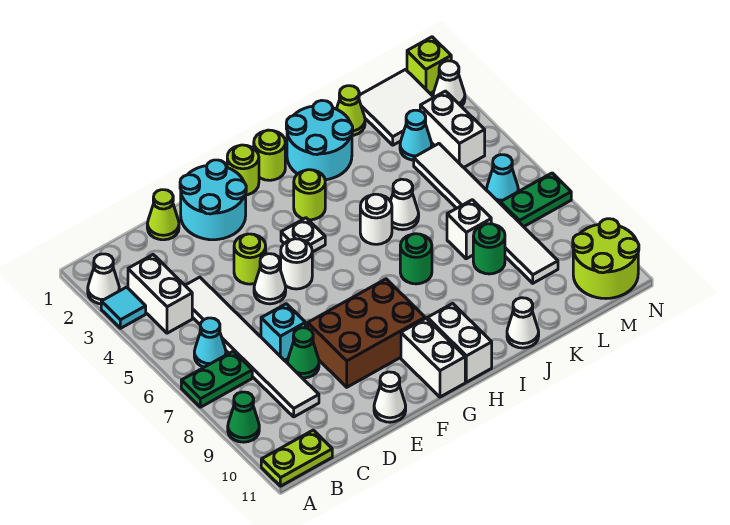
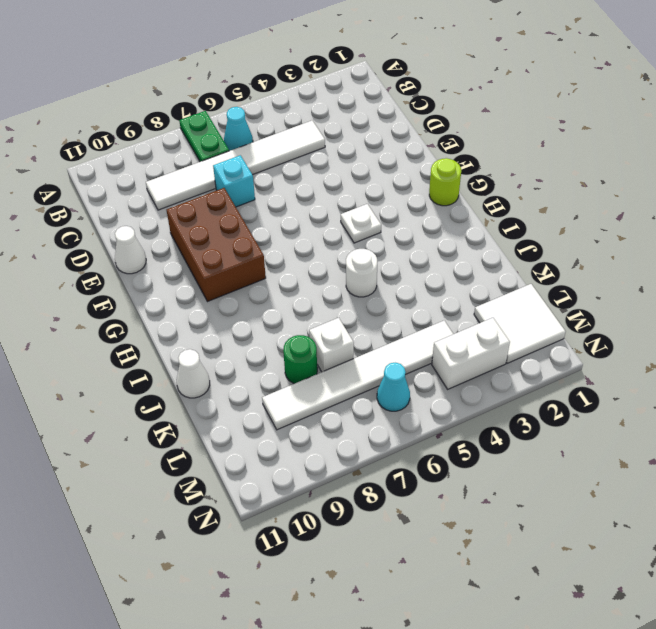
none -> white 1x1 cone [88,254,119,304]
none -> cyan 1x1 tile [101,287,146,328]
none -> green 1x1 cone [228,392,259,442]
none -> lime 1x2 plate [261,430,332,486]

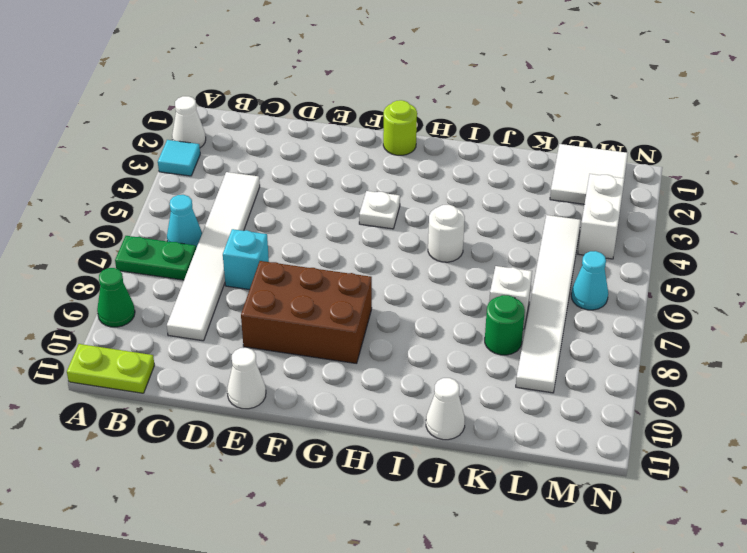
none -> white 1x2 brick [128,255,192,333]
none -> lime 1x1 cone [147,190,179,240]
none -> green 1x1 cone [287,328,319,378]
none -> cyan 2x2 round brick [180,160,246,240]

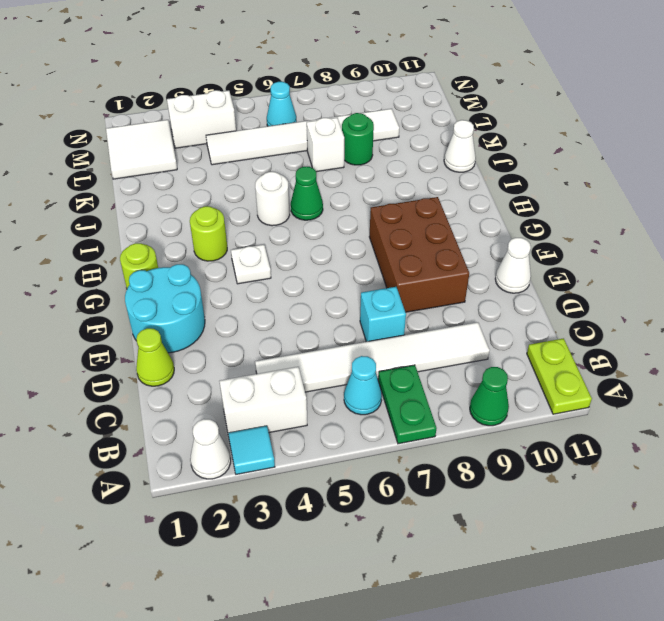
green 1x1 cone [291,167,323,220] -> green 1x1 cone moved to [287,328,319,378]
none -> lime 1x1 round brick [234,234,266,284]
none -> white 1x1 cone [254,254,286,304]
none -> white 1x1 round brick [281,239,312,289]
none -> white 1x2 brick [401,318,465,397]

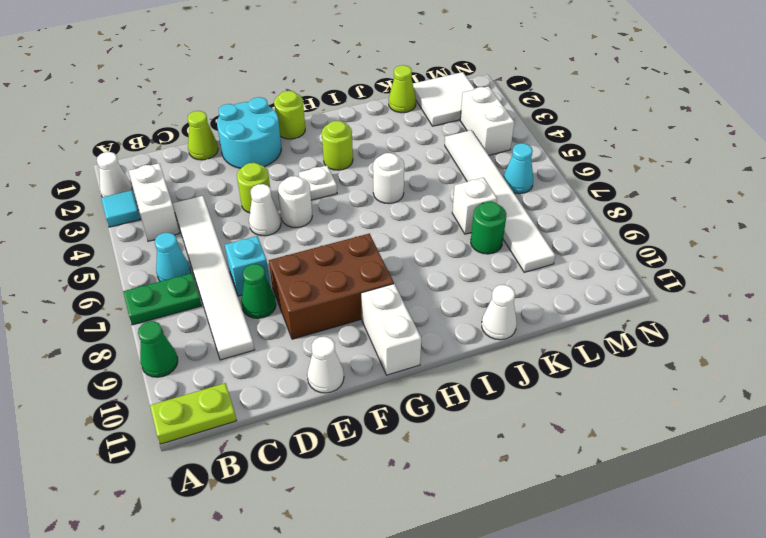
none -> lime 1x1 round brick [254,130,285,180]
none -> white 1x2 brick [427,303,492,382]
none -> cyan 2x2 round brick [286,100,353,180]
none -> green 1x1 round brick [400,234,432,284]

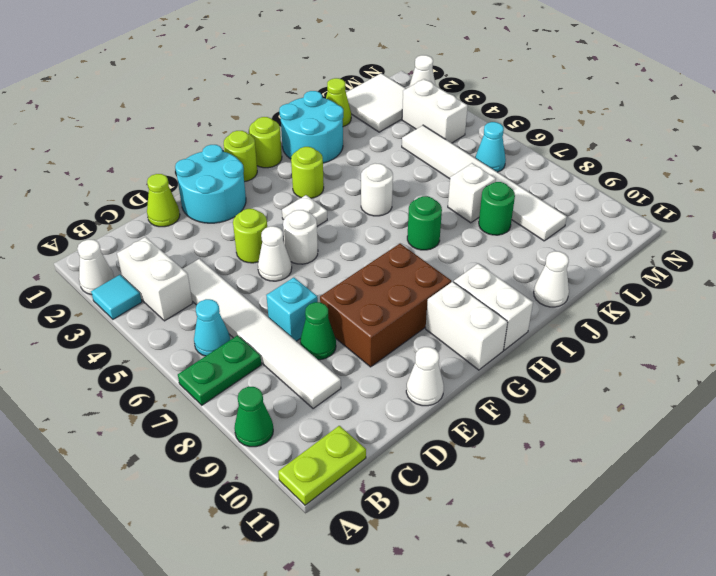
none -> white 1x1 cone [390,179,419,230]
none -> cyan 1x1 cone [400,110,432,160]
none -> green 1x2 plate [500,173,571,227]
none -> lime 2x2 round brick [573,219,639,299]

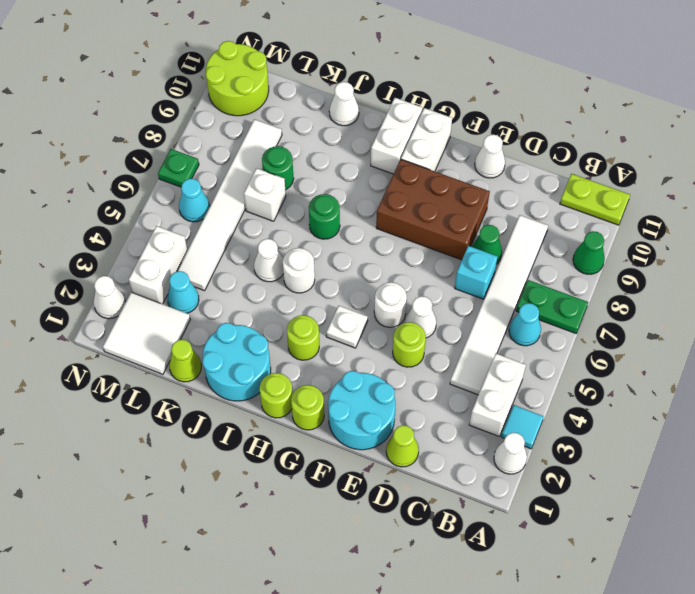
green 1x1 plate [158,149,199,187] -> green 1x2 plate [500,173,571,227]
none -> lime 1x1 brick [407,37,451,93]

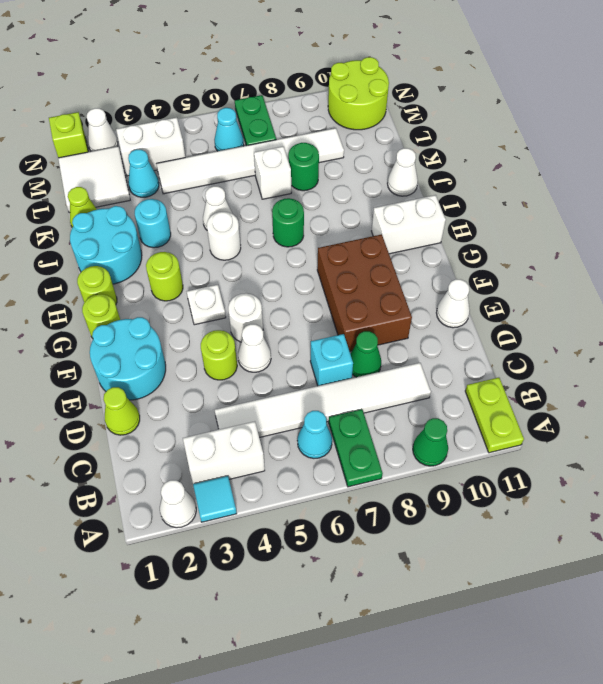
cyan 1x1 round brick [135,199,171,248] -> none
none -> white 1x2 brick [401,318,465,397]

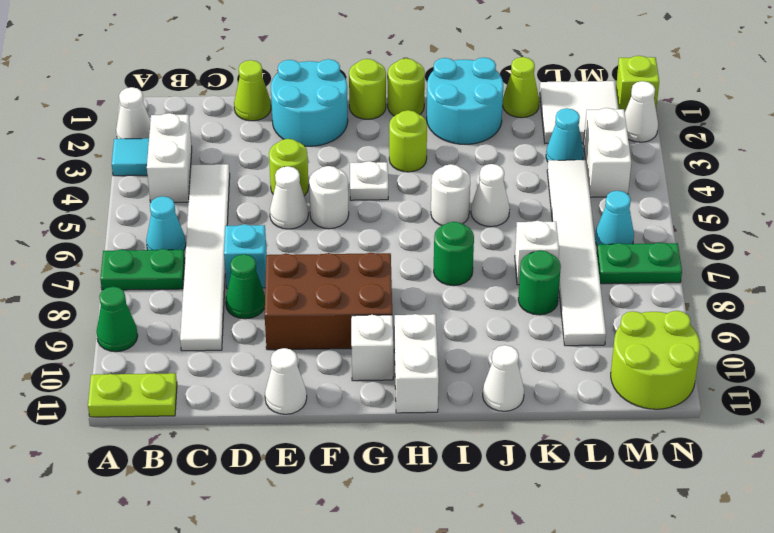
white 1x1 brick [351,315,393,381] -> white 1x2 brick [401,318,465,397]

